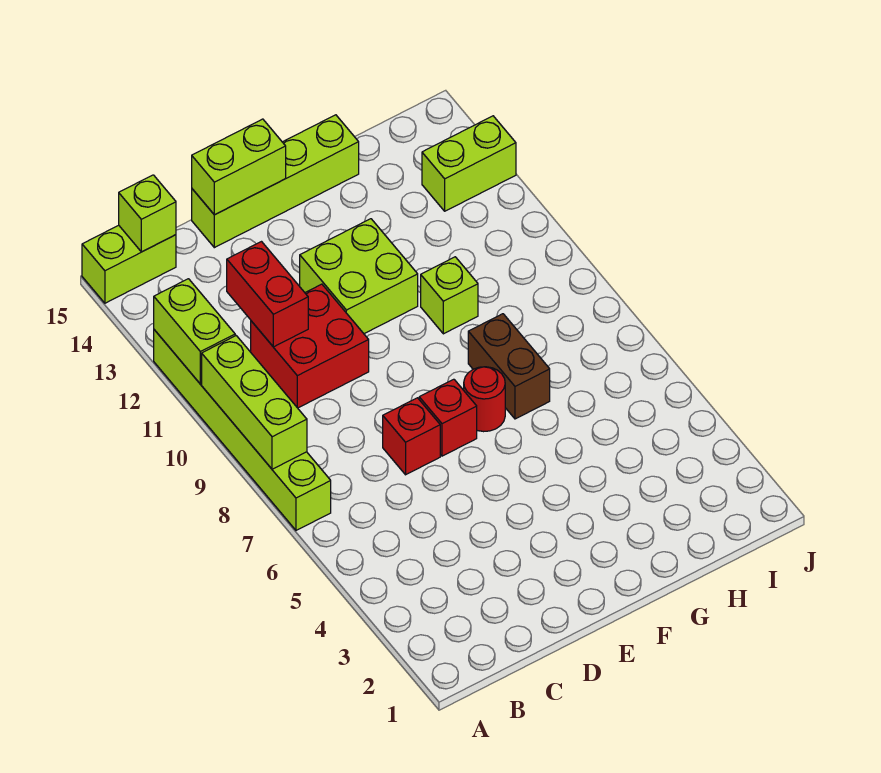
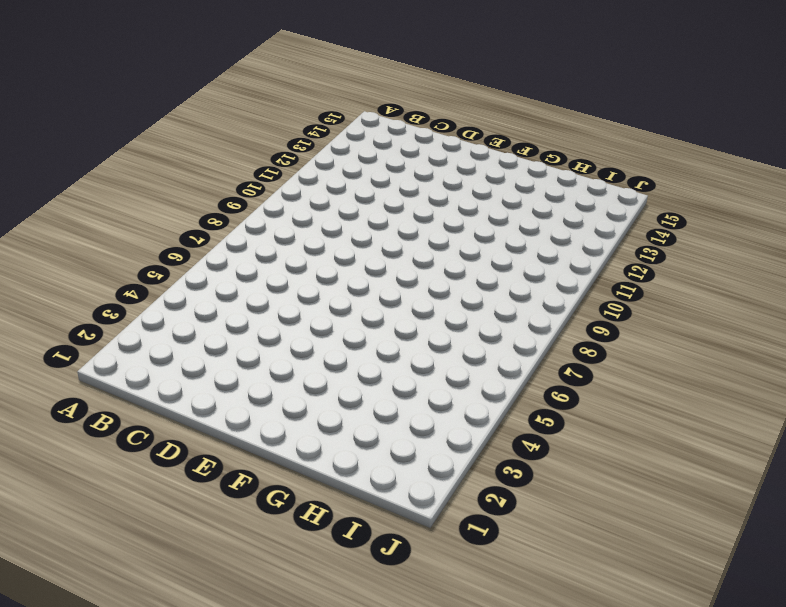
none -> lime 1x6 brick [154,330,331,530]
none -> lime 1x2 brick [82,225,176,303]
none -> red 2x2 brick [251,284,369,408]

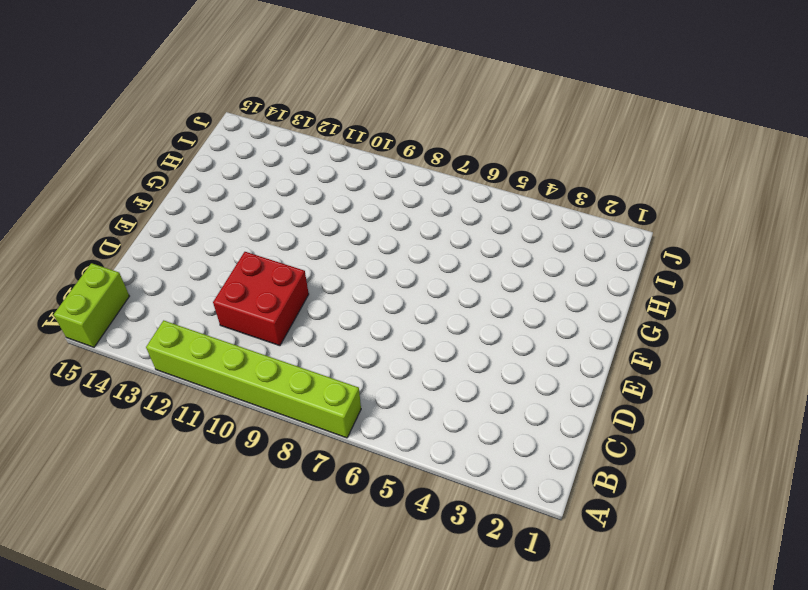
none -> red 1x1 brick [383,398,440,475]
none -> lime 1x4 brick [192,115,359,248]
none -> red 1x1 brick [419,379,477,456]

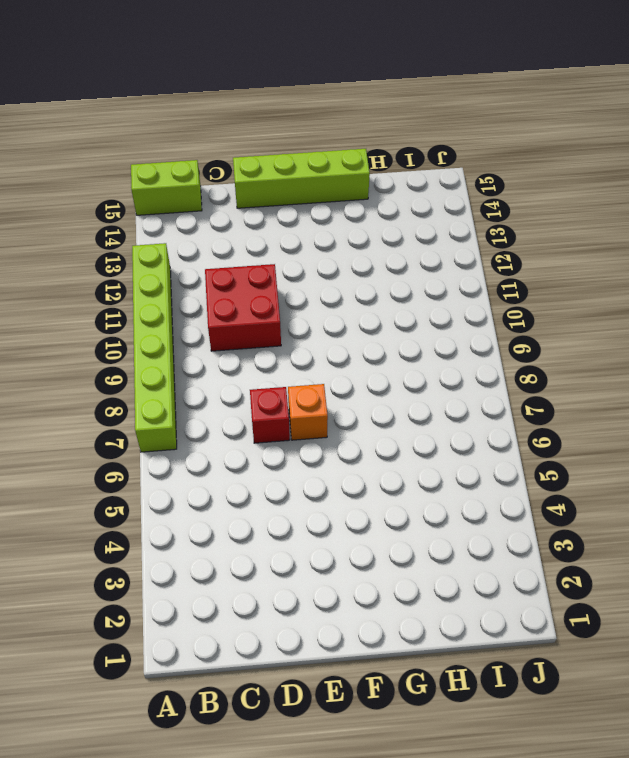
orange 1x1 brick [288,384,328,440] -> red 1x1 brick [419,379,477,456]
none -> lime 2x2 brick [300,219,418,334]
none -> red 1x1 round brick [464,367,505,432]
none -> brown 1x2 brick [468,314,550,419]

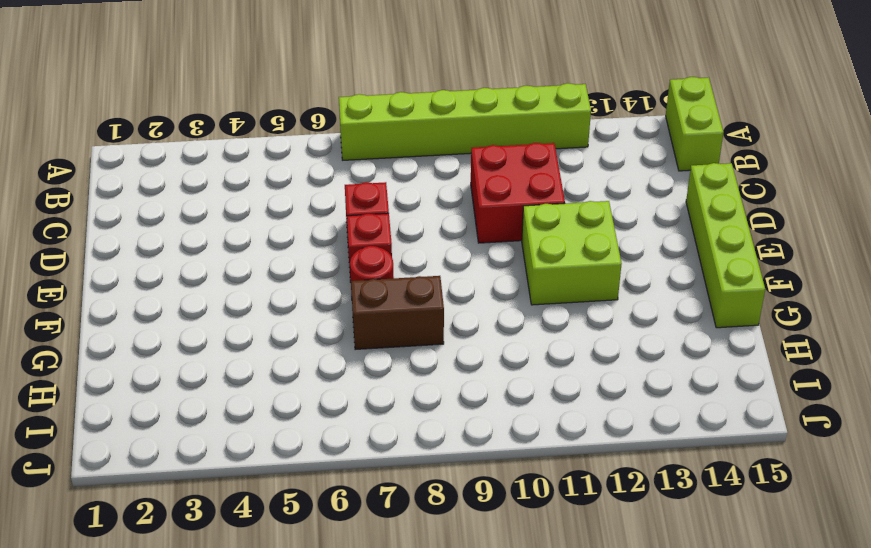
none -> lime 1x1 brick [421,257,478,334]
none -> lime 1x2 brick [422,116,516,211]
none -> lime 1x3 brick [202,336,307,469]

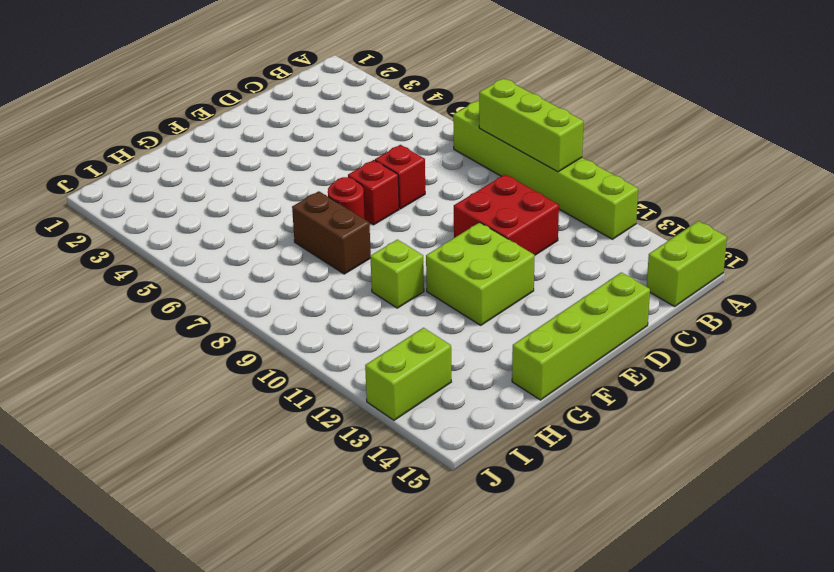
none -> lime 1x2 brick [154,279,235,384]
none -> lime 1x1 brick [119,175,176,252]
none -> red 1x2 brick [227,242,308,347]

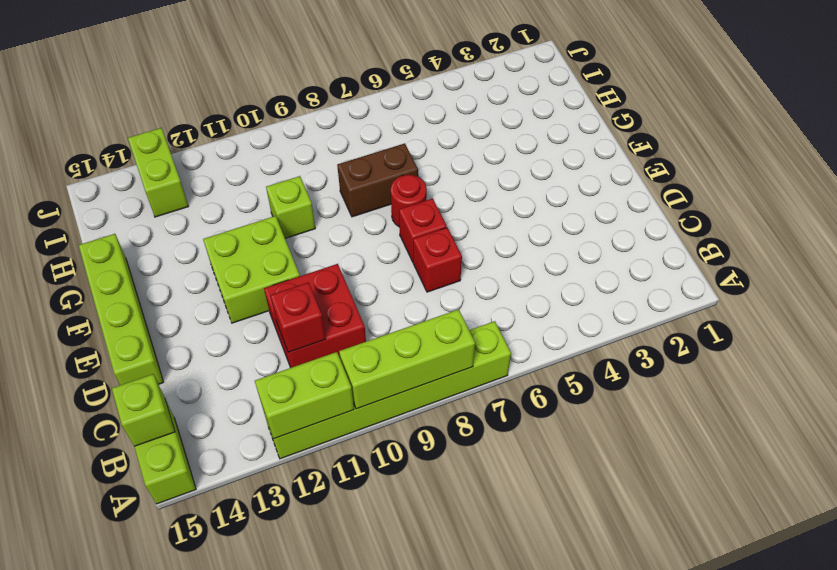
red 1x1 brick [270,282,326,352] -> red 1x2 brick [227,242,308,347]
none -> lime 1x2 brick [192,119,286,215]

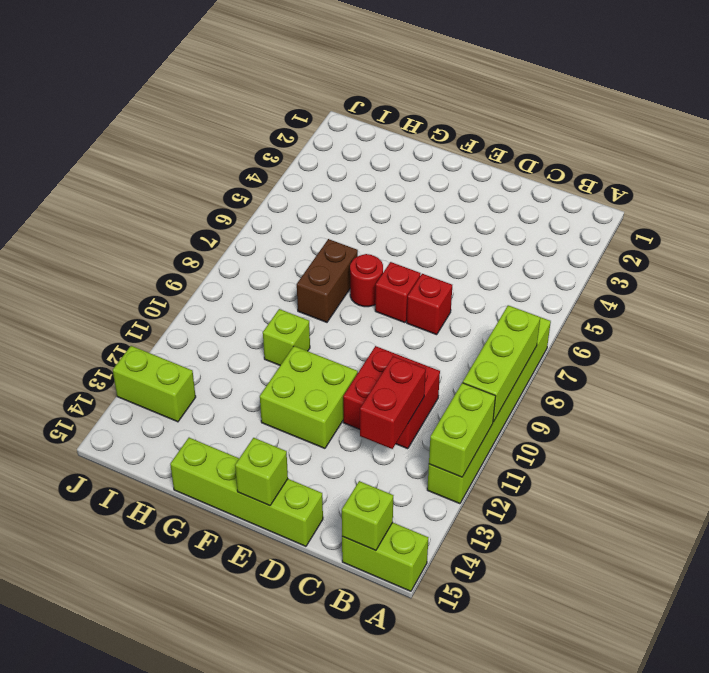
lime 1x1 brick [235,438,288,506] -> lime 1x2 brick [192,119,286,215]

